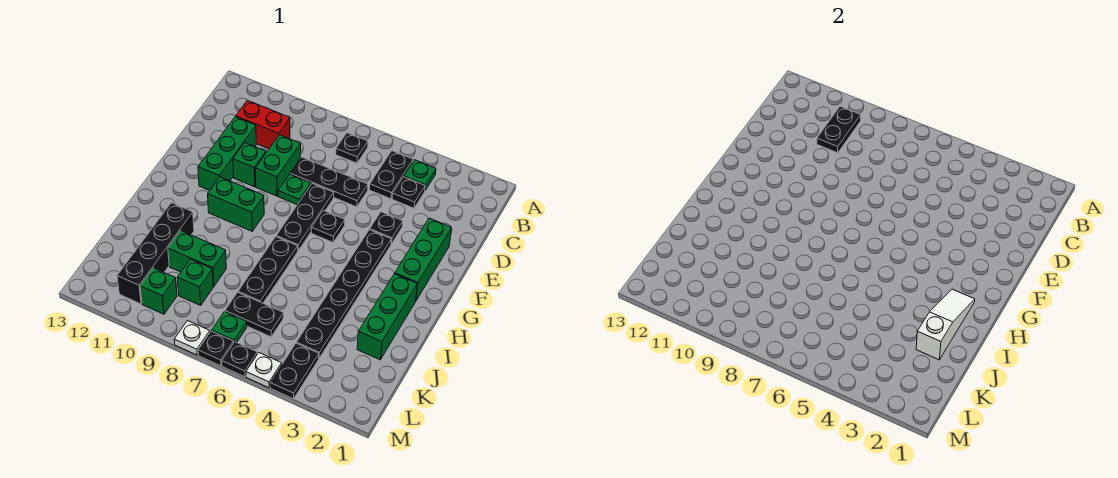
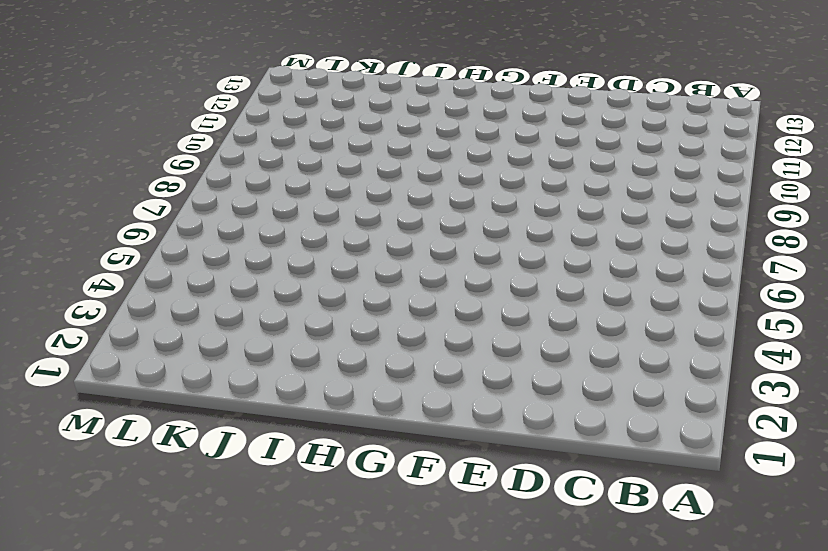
none -> green 1x1 plate [404,160,436,190]
none -> black 1x2 plate [369,151,413,199]
none -> black 1x1 plate [336,133,368,163]
none -> black 1x1 plate [392,177,425,208]

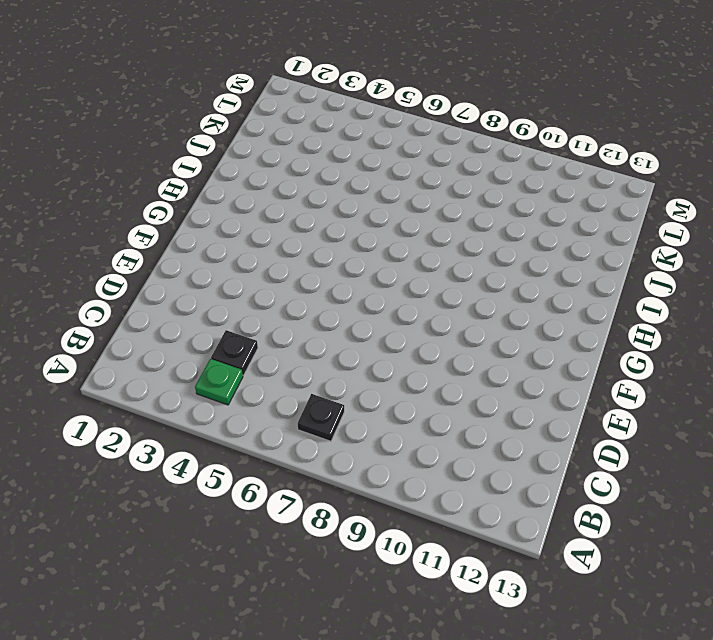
none -> black 1x2 plate [369,151,413,199]
none -> red 1x2 brick [236,100,290,149]
none -> black 1x3 plate [290,157,368,207]
none -> green 1x2 brick [255,135,301,196]

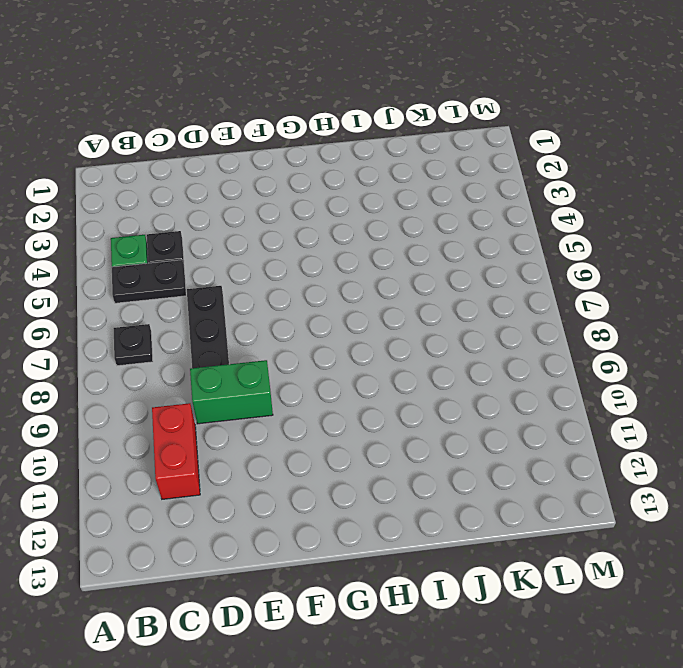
none -> green 1x3 brick [198,117,256,190]
none -> green 1x3 brick [395,218,452,301]
none -> black 1x1 plate [370,212,403,244]
none -> black 1x3 plate [276,183,334,250]

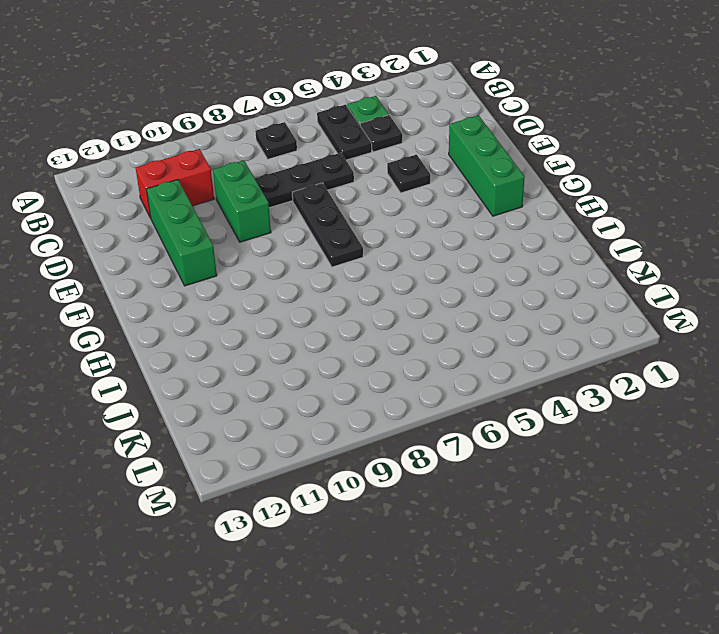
none -> green 1x1 plate [278,174,311,205]
none -> green 1x1 brick [233,143,266,187]
none -> black 1x6 plate [296,230,391,358]
none -> black 1x1 plate [311,210,345,242]

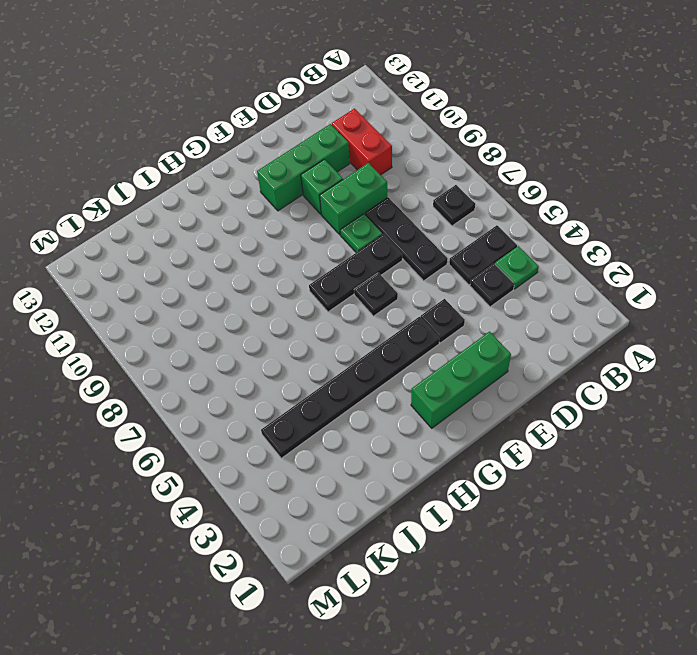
none -> green 1x2 brick [208,177,264,231]
none -> green 1x3 brick [357,274,417,360]
none -> black 1x3 plate [238,237,298,303]
none -> black 1x4 brick [117,203,194,304]

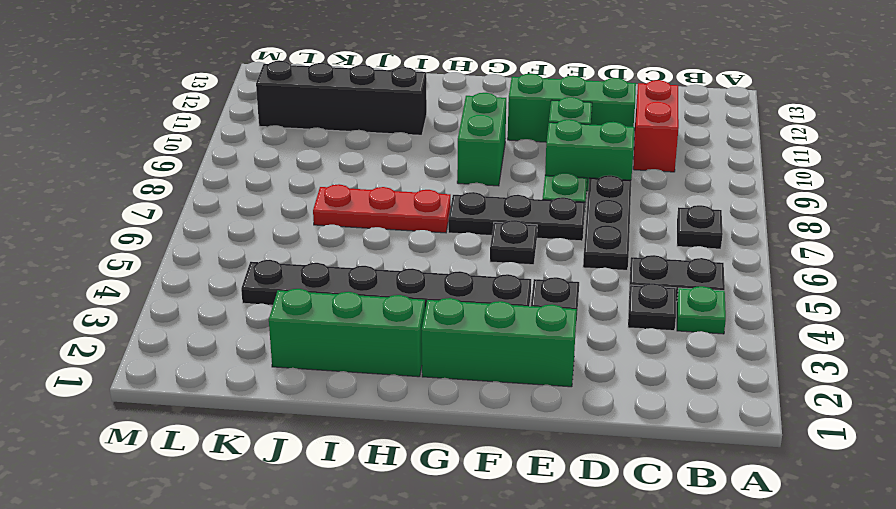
red 1x3 plate [313,184,451,233] -> black 1x3 plate [238,237,298,303]
none -> green 1x2 brick [168,231,226,287]
none -> black 1x2 plate [225,292,284,337]
none -> green 1x1 brick [177,259,213,305]
none -> black 1x2 plate [270,343,319,399]

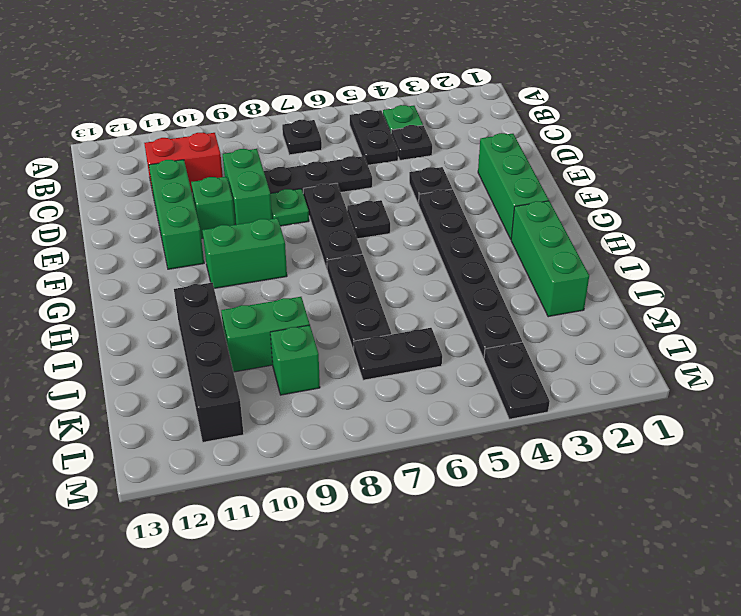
none -> green 1x1 plate [212,312,247,342]
none -> green 1x1 brick [140,268,177,314]
none -> white 1x1 plate [246,353,282,388]
none -> black 1x1 plate [222,342,258,377]

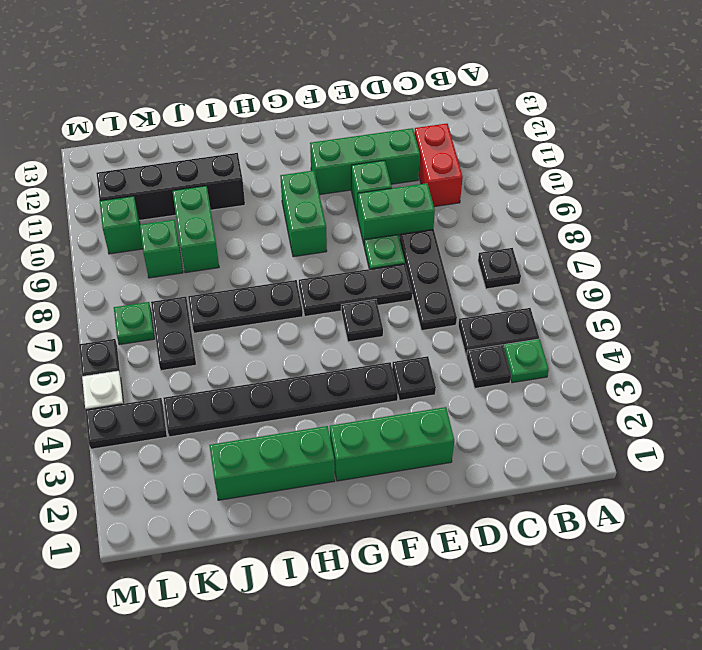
none -> black 1x1 plate [198,331,234,366]
none -> white 1x1 plate [174,321,210,355]
none -> black 1x2 plate [817,106,861,153]
none -> white 1x3 slope [916,289,975,360]

